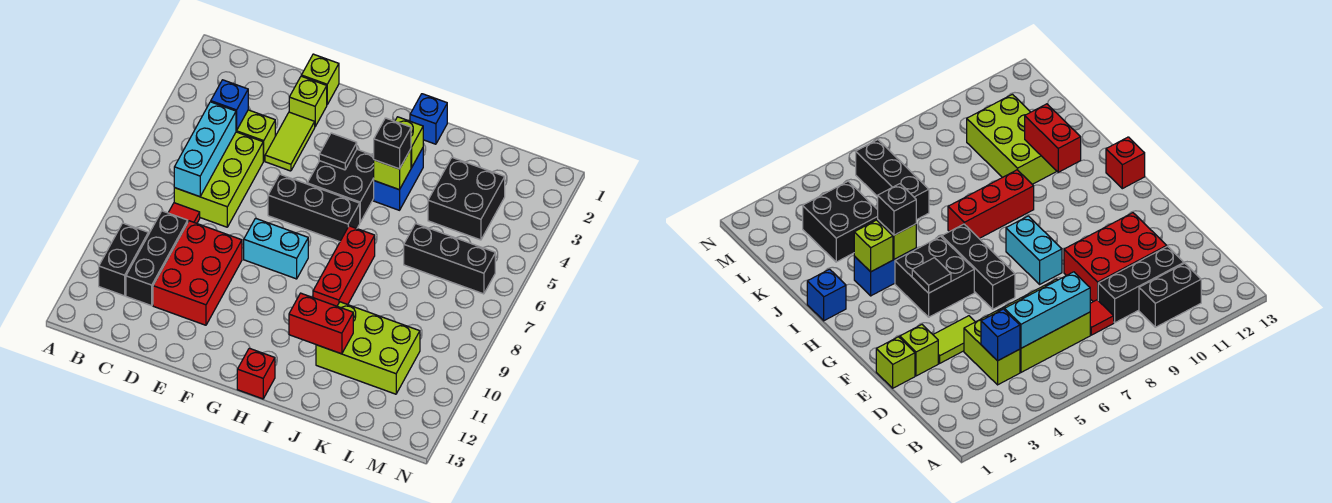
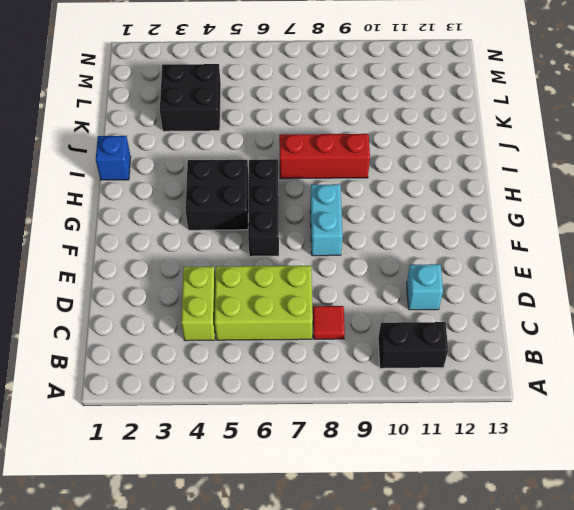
cyan 1x1 brick [407,264,443,310] -> red 2x3 brick [153,221,242,325]
none -> black 1x3 brick [126,211,188,306]
none -> lime 1x1 brick [301,54,339,104]
none -> lime 1x1 brick [289,76,327,126]

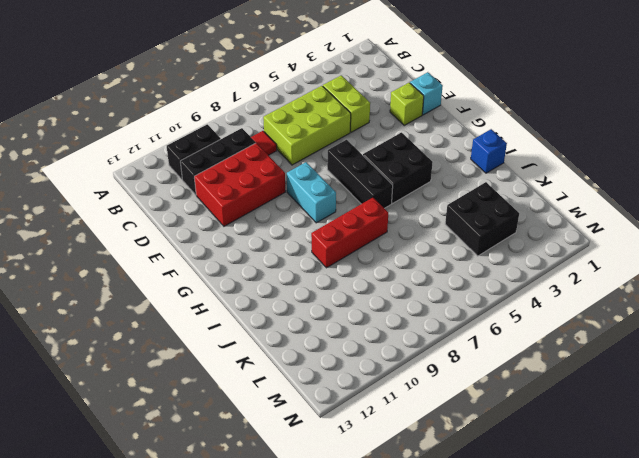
cyan 1x1 brick [410,72,443,115] -> lime 1x1 brick [301,54,339,104]
none -> lime 1x2 tile [265,112,315,171]
none -> red 1x1 brick [237,348,275,399]
none -> blue 1x2 brick [374,148,423,210]

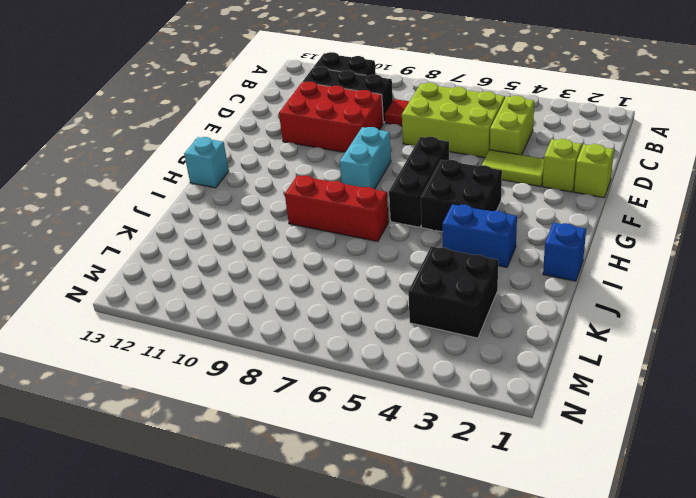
cyan 1x1 brick [184,137,229,188] -> red 1x1 brick [237,348,275,399]
none -> lime 2x3 brick [316,302,420,394]
none -> black 1x3 brick [404,224,495,294]
none -> blue 1x1 brick [211,80,248,131]

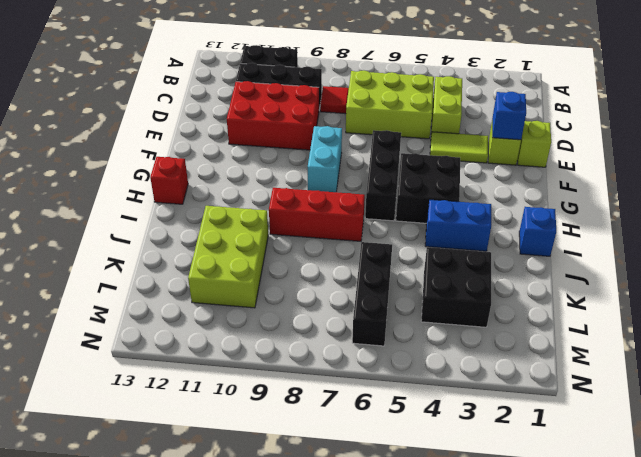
blue 1x1 brick [492,92,526,140] -> blue 1x1 brick moved to [211,80,248,131]
none -> cyan 1x3 brick [174,102,236,197]
none -> black 1x1 tile [319,133,357,170]
none -> lime 1x1 brick [395,117,423,167]

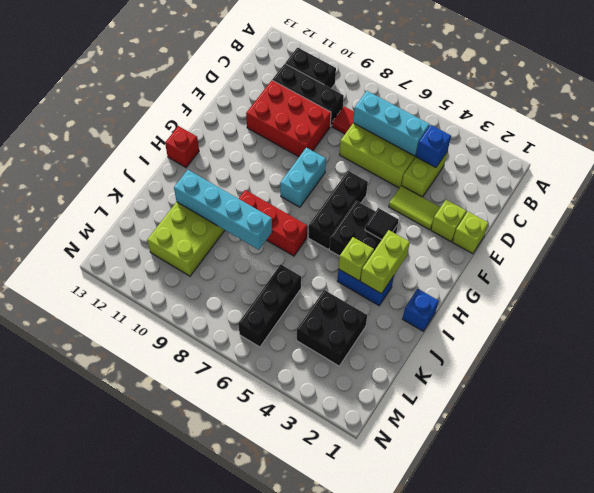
lime 1x2 brick [360,230,410,294] -> lime 1x1 brick [395,117,423,167]
cyan 1x4 brick [174,170,272,250] -> red 1x2 brick [289,293,353,354]
none -> black 1x1 brick [374,118,411,169]

